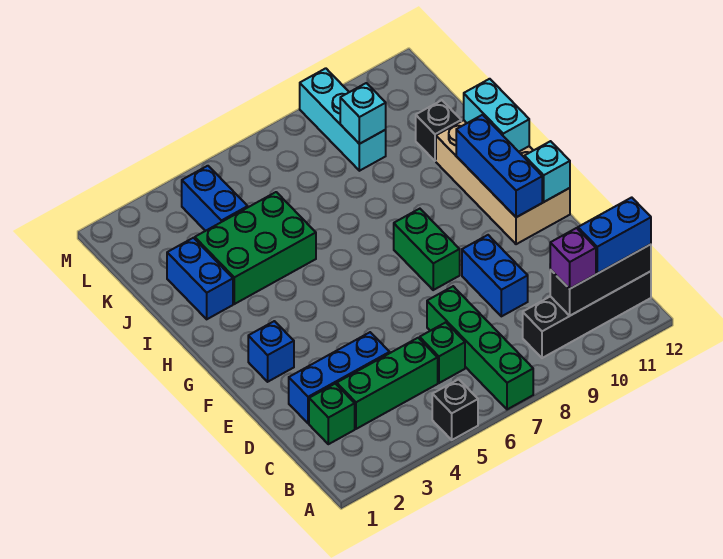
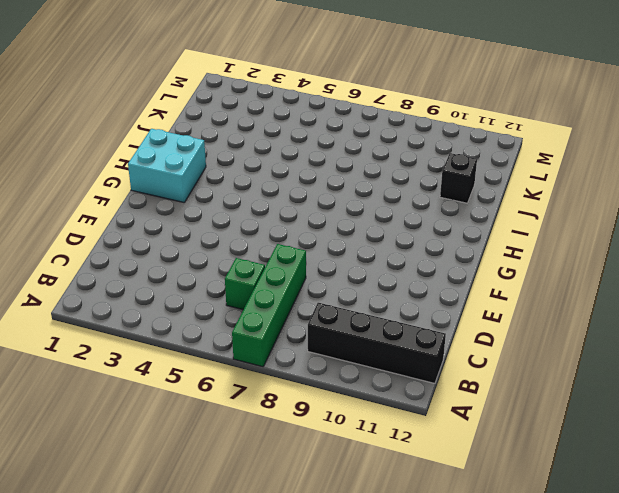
cyan 2x2 brick [128,129,206,202] -> none
none -> black 1x1 brick [432,379,478,440]
none -> green 1x1 brick [309,384,355,444]
none -> green 1x3 brick [337,338,438,429]

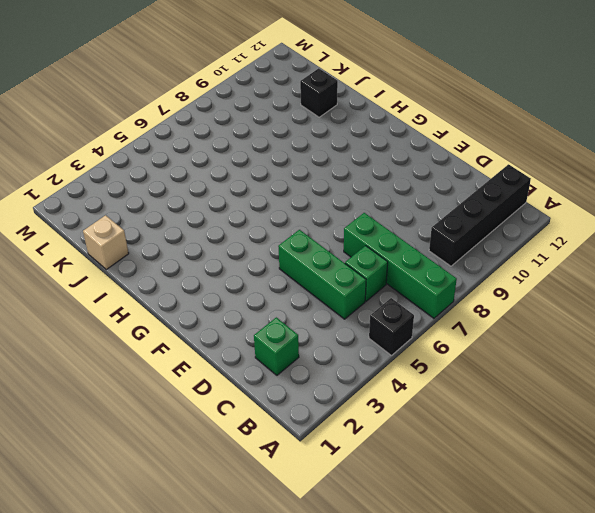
green 1x3 brick [278,230,366,319] -> green 1x3 brick turned to [337,338,438,429]
tan 1x1 brick [83,215,129,269] -> none
none -> blue 1x3 brick [289,332,390,423]
none -> blue 1x2 brick [462,235,528,316]
none -> blue 1x1 brick [248,321,294,382]

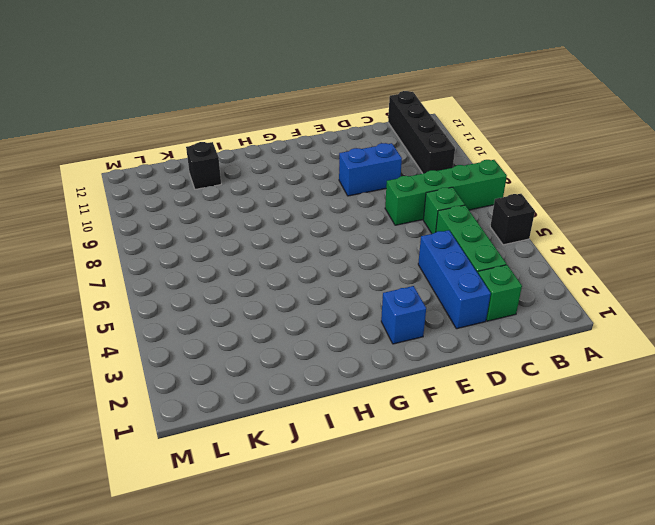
none -> green 1x2 brick [394,209,460,290]
none -> tan 2x4 brick [436,120,570,244]
none -> blue 1x2 brick [167,238,233,319]

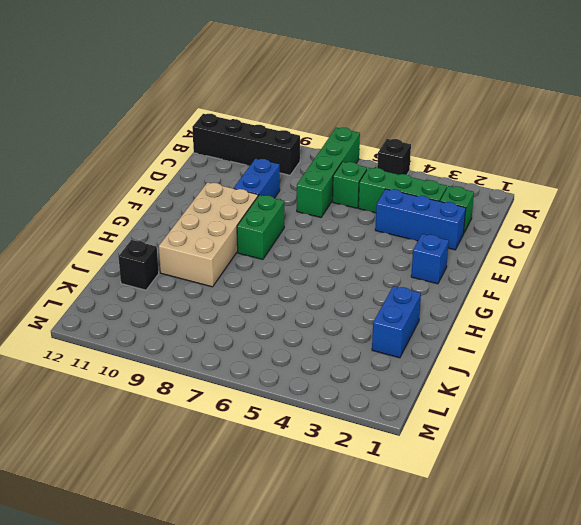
tan 2x4 brick [159,182,258,287] -> tan 2x4 brick moved to [436,120,570,244]
none -> green 2x3 brick [195,192,316,304]
none -> blue 1x2 brick [182,166,248,231]
none -> cyan 1x3 brick [300,68,386,171]

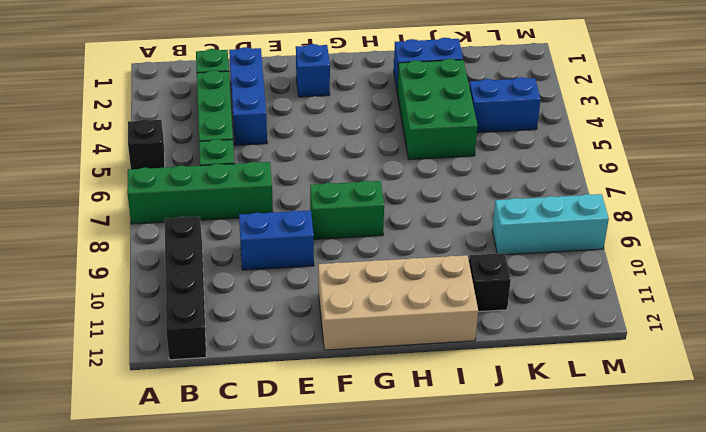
none -> black 1x3 brick [550,244,651,316]
none -> blue 1x3 brick [456,115,542,217]
none -> cyan 1x1 brick [524,141,570,202]

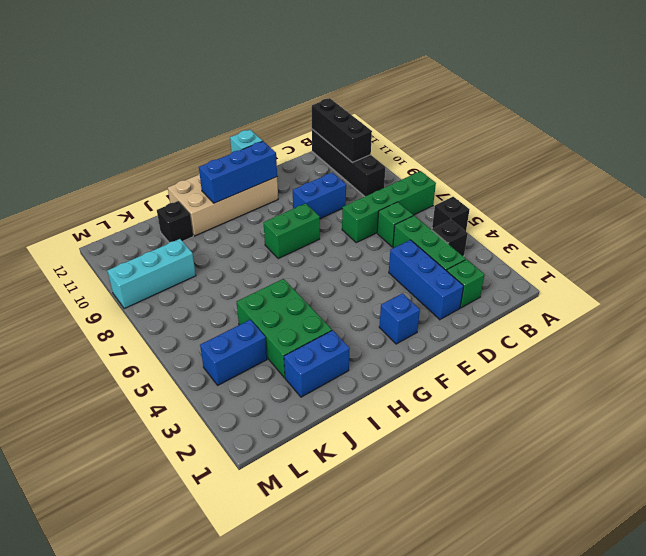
black 1x1 brick [432,220,468,256] -> none
none -> cyan 1x2 brick [464,79,529,152]
none -> cyan 1x1 brick [340,83,386,144]
none -> purple 1x1 brick [550,228,596,289]

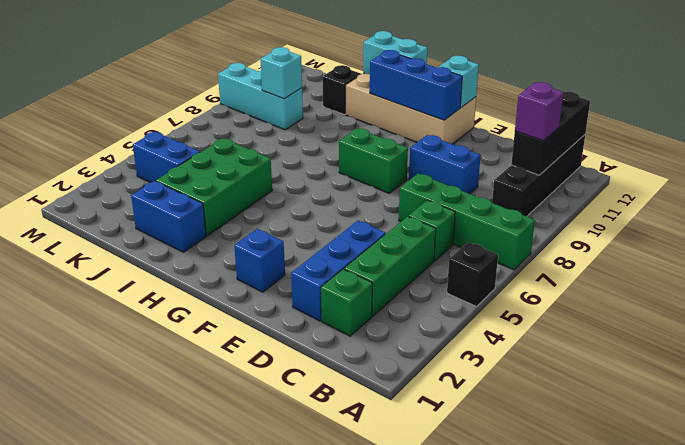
none -> blue 1x2 brick [578,197,651,274]

